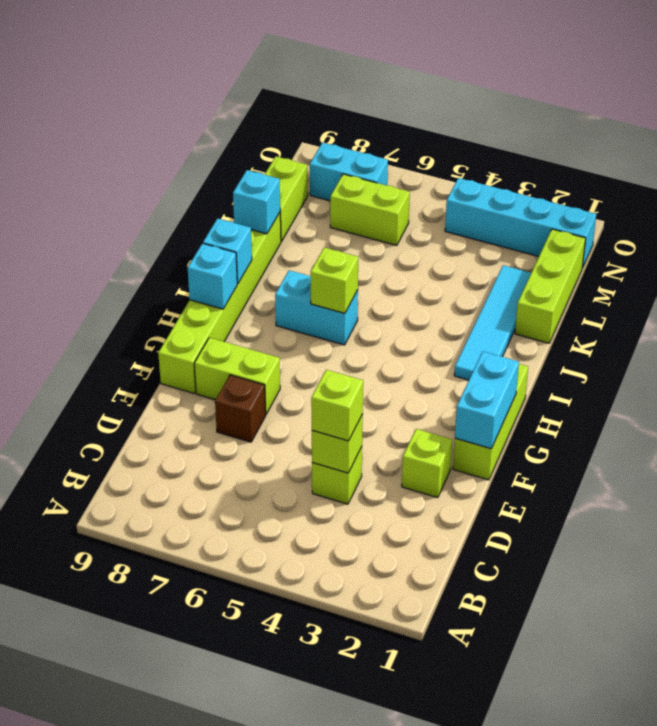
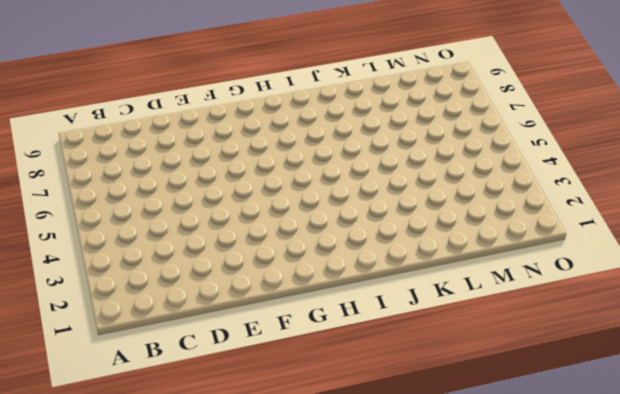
none -> lime 1x1 brick [312,447,362,504]
none -> lime 1x1 brick [402,429,452,498]
none -> brown 1x1 brick [215,375,266,442]

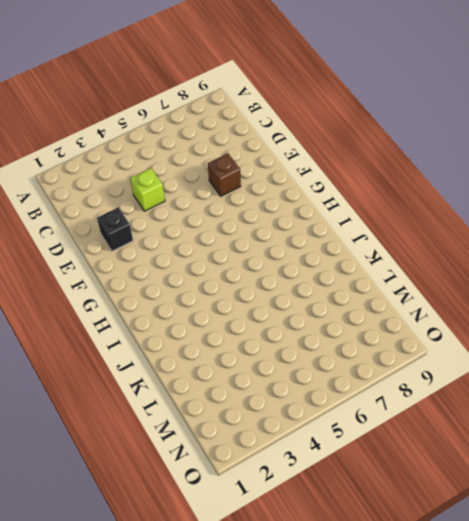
black 1x1 brick [97,207,133,251] -> lime 1x1 brick [402,429,452,498]
none -> lime 1x3 brick [453,364,528,480]
none -> lime 1x2 brick [194,338,280,414]
none -> lime 1x6 brick [158,213,281,393]

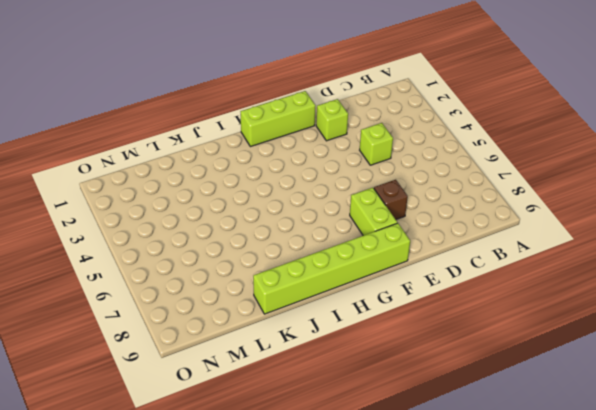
none -> cyan 1x4 tile [454,265,531,380]
none -> cyan 1x2 brick [275,270,358,345]
none -> lime 1x3 brick [515,229,586,343]

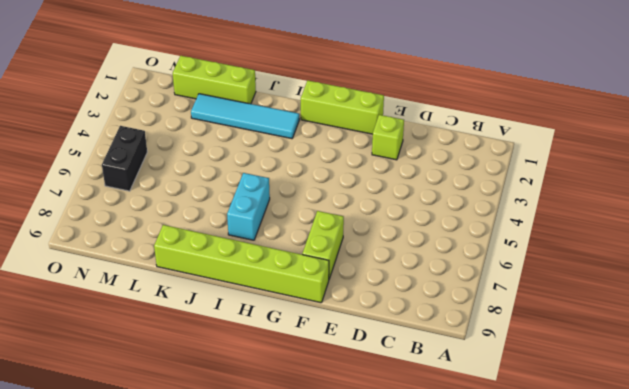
black 1x2 brick [102,126,147,191] -> none
none -> lime 1x1 brick [312,447,362,504]
none -> brown 1x1 brick [215,375,266,442]
none -> lime 1x2 brick [265,156,308,242]

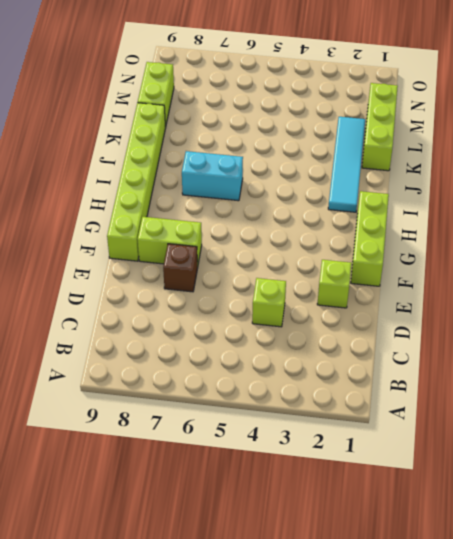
none -> lime 1x2 brick [330,174,410,245]
none -> cyan 1x4 brick [445,178,596,268]
none -> cyan 1x2 brick [310,142,388,201]

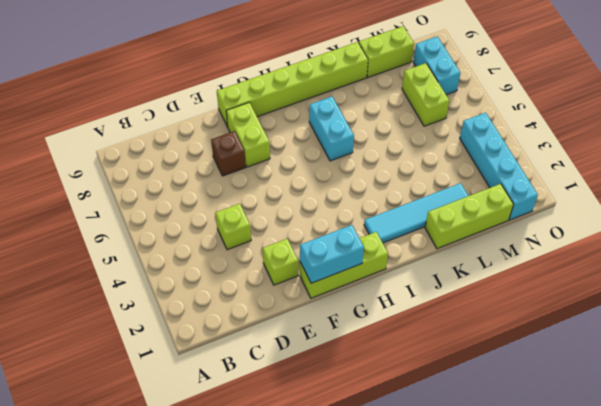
none -> lime 1x1 brick [312,414,363,473]
none -> cyan 1x1 brick [188,243,237,309]
none -> lime 1x1 brick [311,248,358,313]

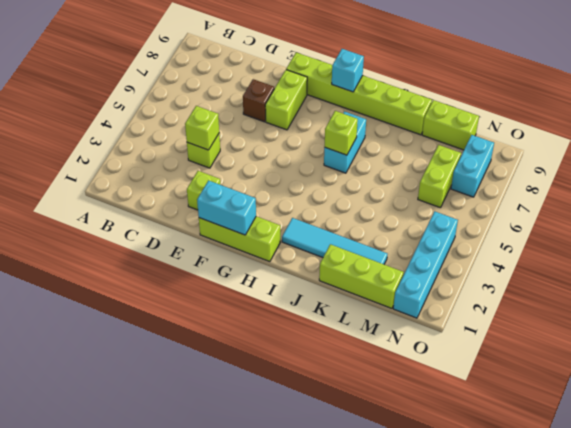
none -> cyan 1x1 brick [203,218,252,283]
none -> cyan 1x1 brick [233,170,280,234]
none -> lime 1x1 brick [311,370,363,441]

